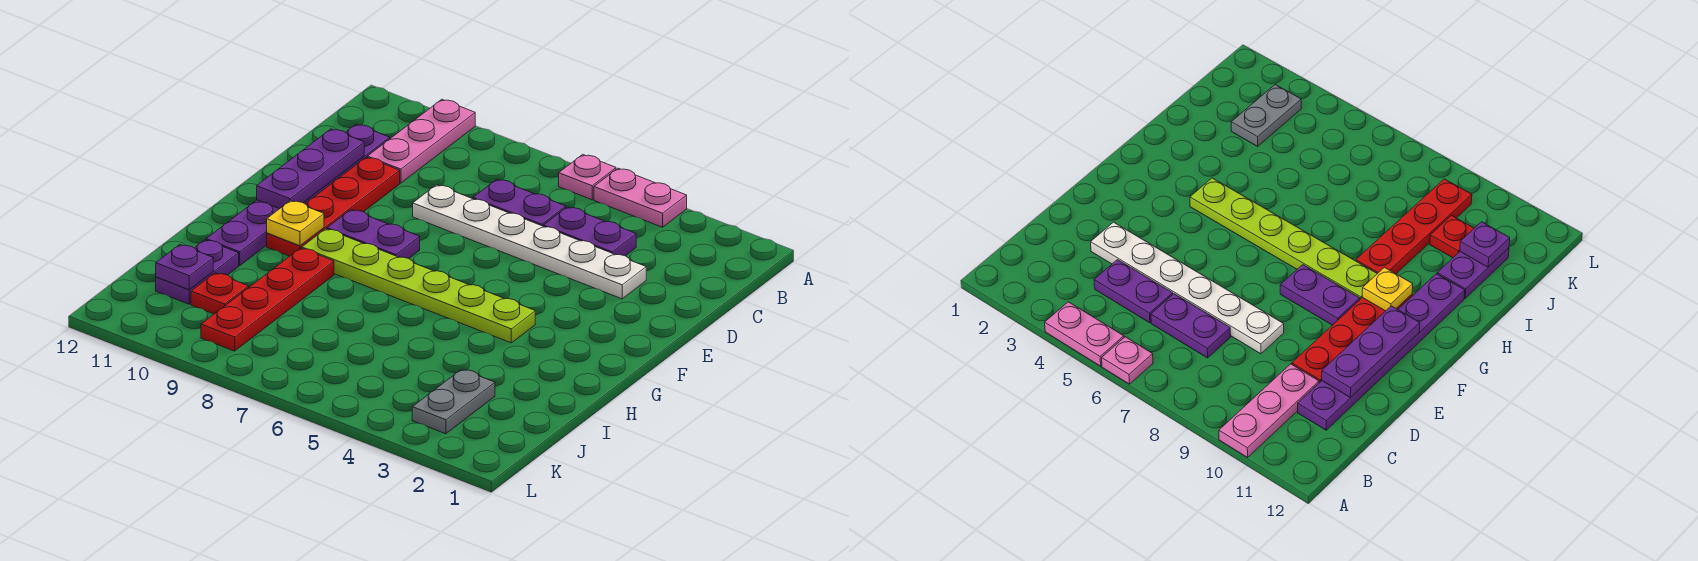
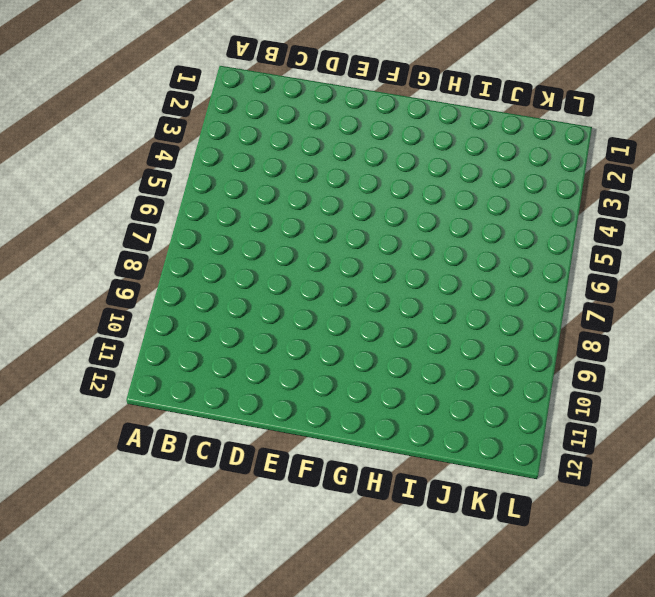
none -> pink 1x2 plate [594,168,687,227]
none -> pink 1x1 plate [559,154,616,200]
none -> pink 1x3 plate [367,99,475,183]

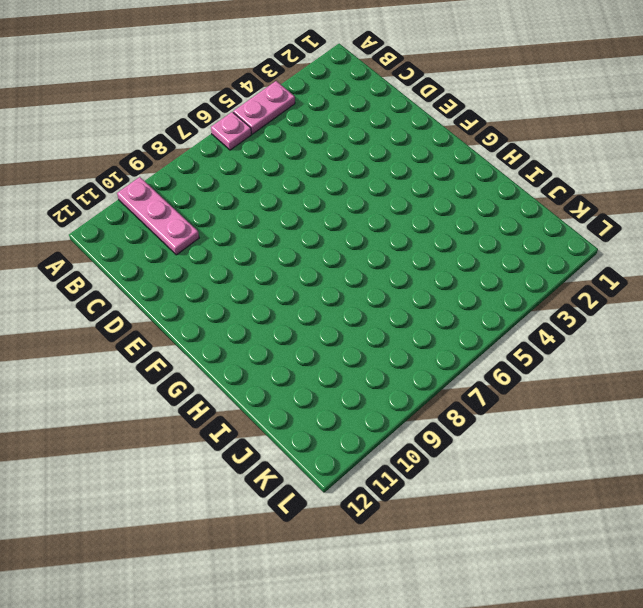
none -> purple 1x2 plate [543,207,636,256]
none -> purple 1x2 plate [473,179,566,226]
none -> purple 1x6 plate [206,124,390,266]

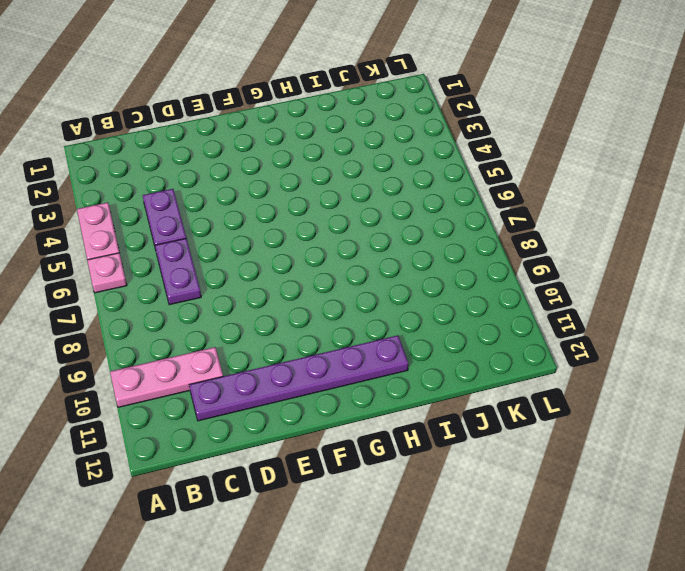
none -> white 1x6 plate [413,185,646,299]
none -> red 1x4 plate [267,157,400,256]
none -> purple 1x2 plate [327,210,420,258]

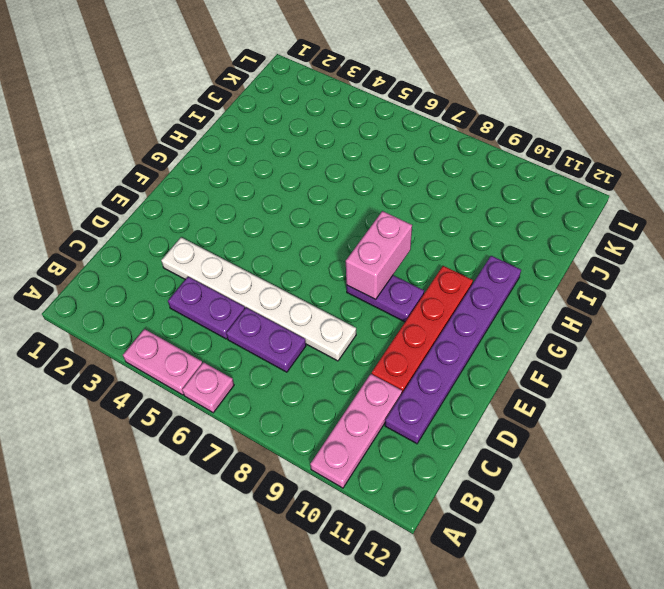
pink 1x2 brick [346,211,412,299] -> none
none -> lime 1x6 plate [302,229,535,343]
none -> red 1x4 plate [201,248,334,351]
none -> purple 1x2 plate [156,240,239,304]

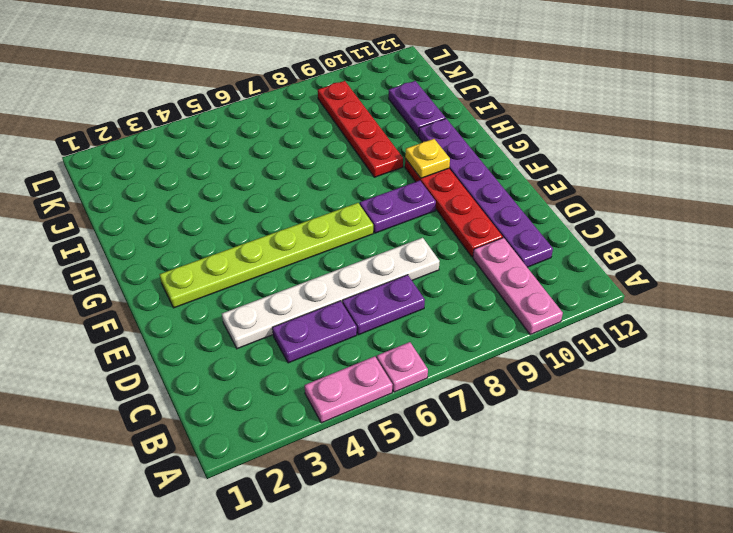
lime 1x6 plate [159,203,373,308] -> lime 1x6 plate moved to [302,229,535,343]
none -> grey 1x2 plate [412,369,495,434]
none -> red 1x1 plate [191,273,249,314]
none -> purple 1x3 plate [257,129,364,209]

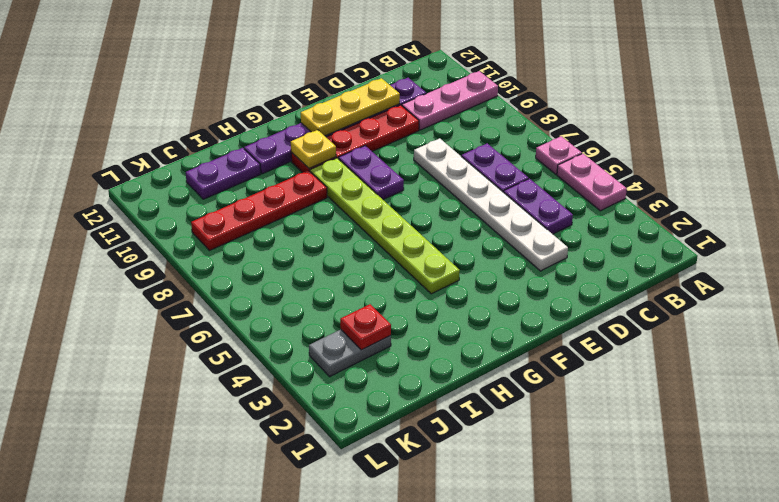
yellow 1x3 plate [301,78,400,136] -> purple 1x3 plate [257,129,364,209]
red 1x1 plate [340,304,391,350] -> red 1x1 plate moved to [191,273,249,314]
none -> purple 1x1 plate [156,245,213,290]

